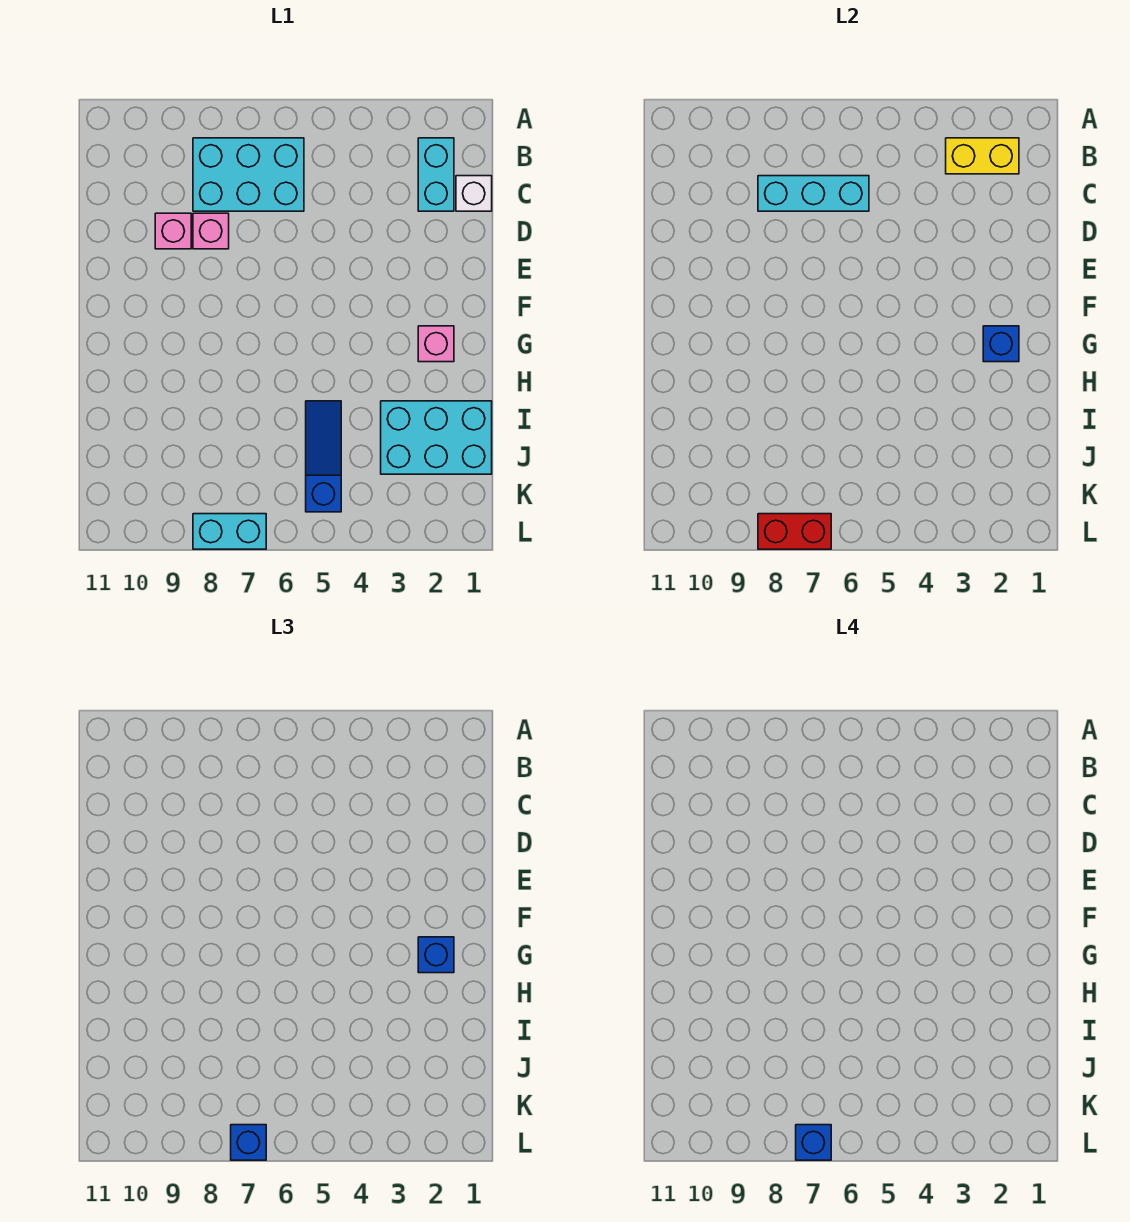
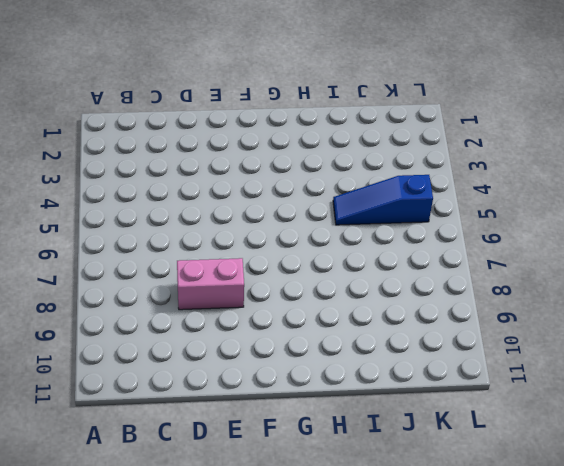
pink 1x2 brick [177,258,244,310] -> pink 1x1 brick [193,213,229,249]
none -> cyan 1x2 brick [418,138,454,211]
none -> cyan 2x3 brick [193,138,304,211]
none -> white 1x1 brick [456,176,492,211]

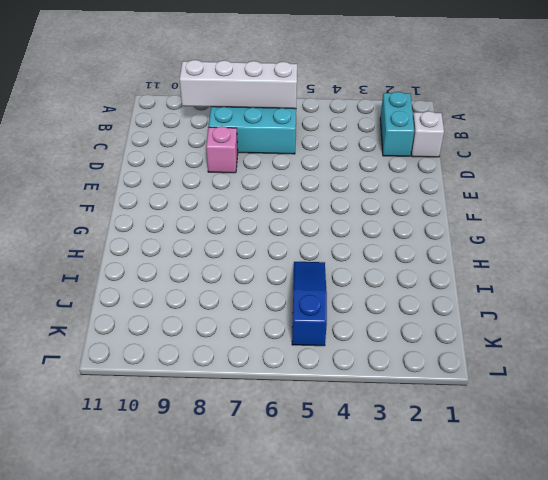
white 1x4 brick [179,60,297,109] -> none
none -> pink 1x1 brick [155,213,191,249]
none -> pink 1x1 brick [418,326,454,362]
none -> cyan 2x3 brick [381,401,492,474]

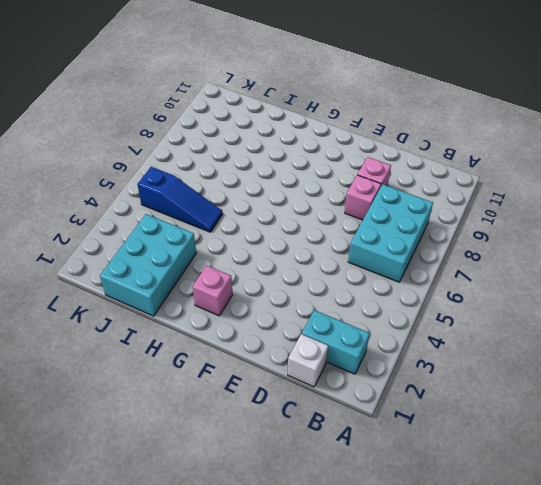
none -> cyan 1x2 brick [193,514,266,549]
none -> yellow 1x2 brick [946,138,1019,174]
none -> cyan 1x3 brick [758,176,869,211]

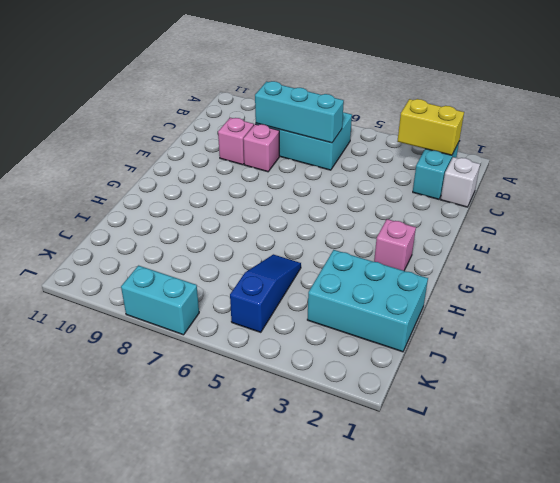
none -> blue 1x1 brick [983,326,1019,362]
none -> red 1x2 brick [758,514,831,549]
none -> blue 1x1 brick [418,937,454,973]

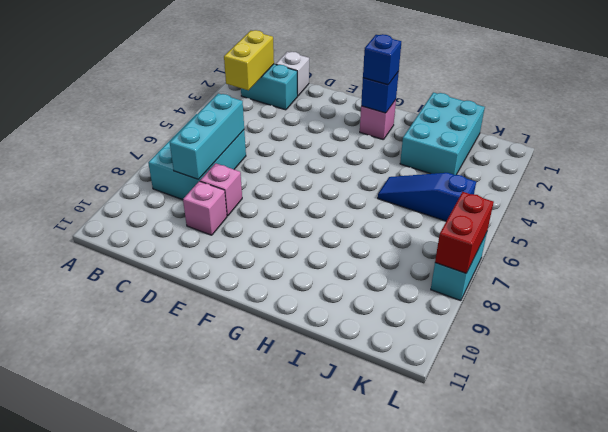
none -> blue 1x1 brick [231,1125,266,1160]
none -> blue 1x1 brick [796,1125,831,1160]

